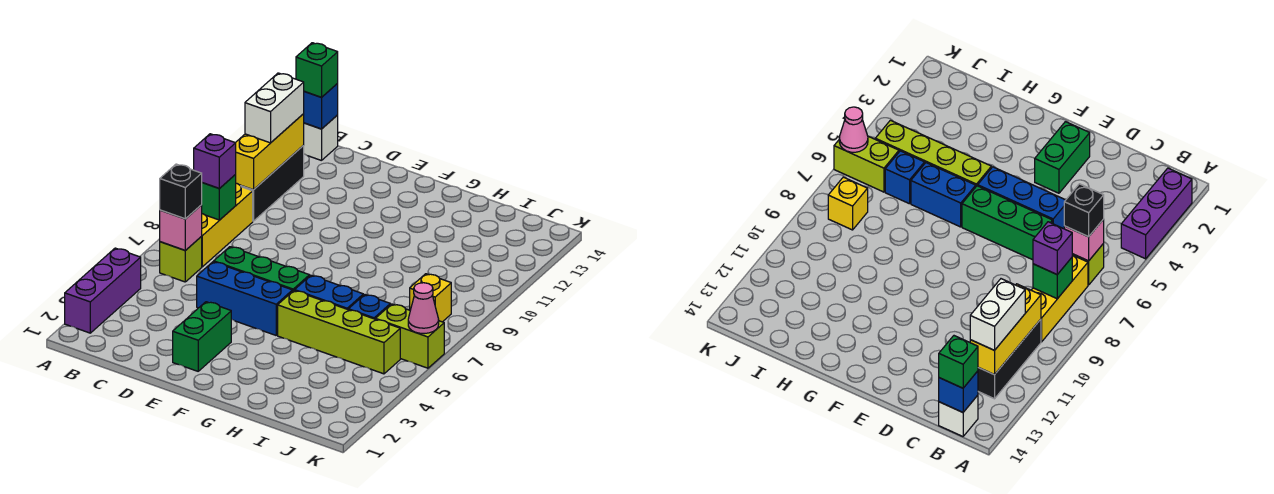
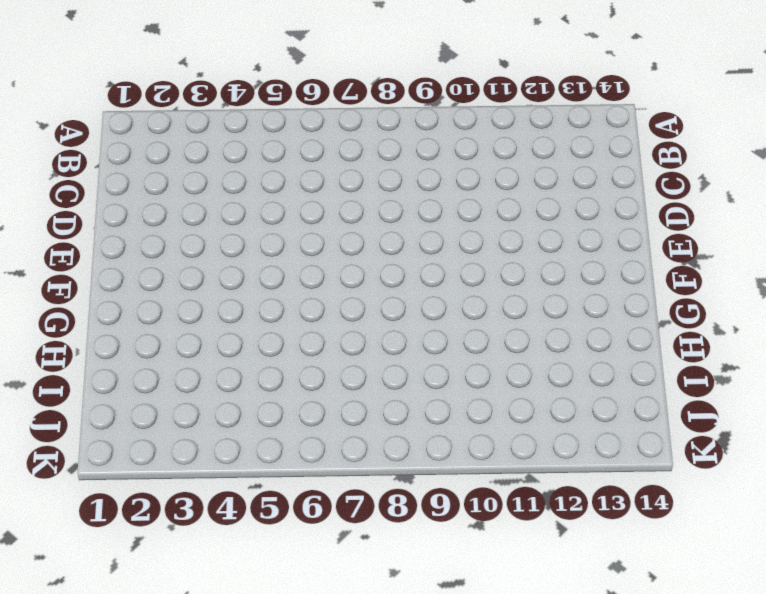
none -> purple 1x3 brick [65,248,141,333]
none -> lime 1x1 brick [160,237,202,282]
none -> yellow 1x3 brick [201,183,253,267]

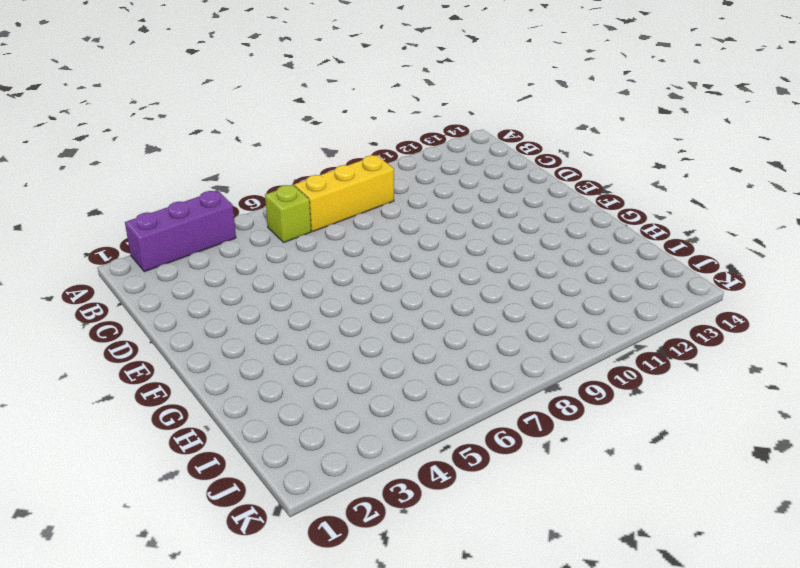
none -> black 1x3 brick [240,146,304,221]
none -> white 1x1 brick [303,115,338,161]
none -> blue 1x3 brick [197,262,292,335]

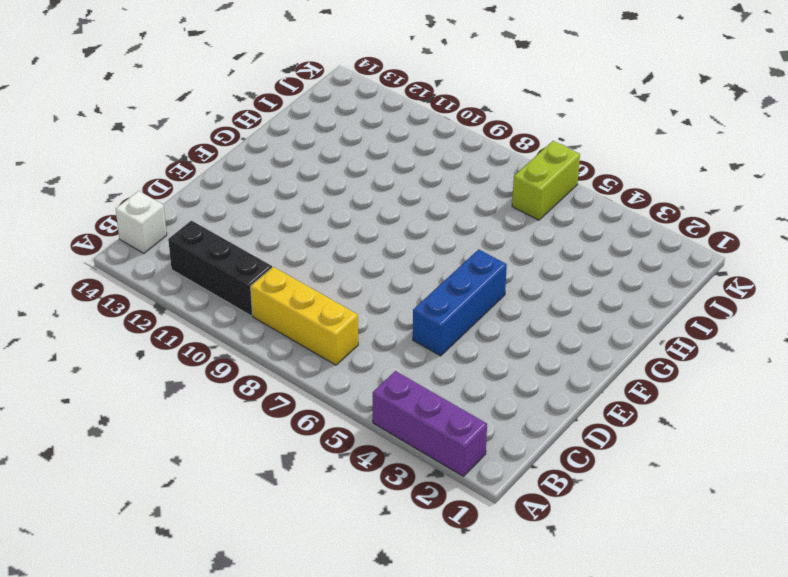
none -> lime 1x1 brick [160,237,202,282]
none -> green 1x3 brick [214,247,310,291]
none -> green 1x2 brick [173,302,231,371]

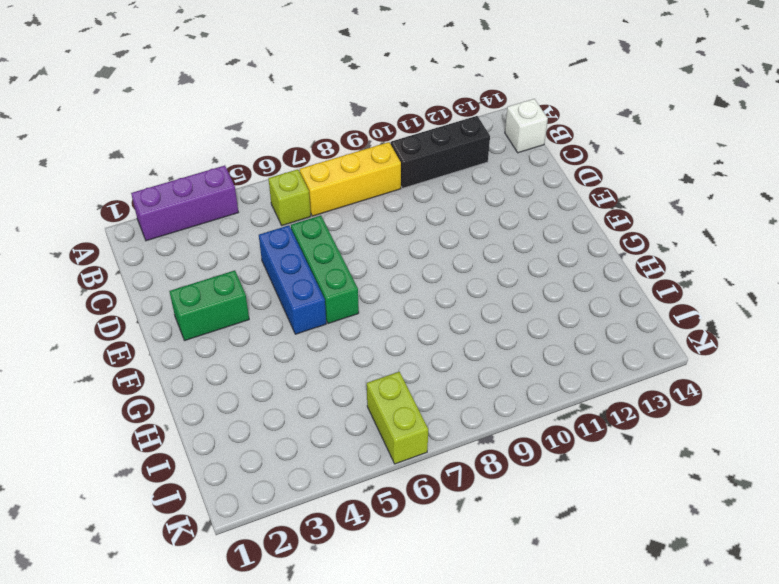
none -> lime 1x4 brick [278,291,400,374]
none -> blue 1x2 brick [295,275,363,310]
none -> blue 1x1 brick [349,295,390,319]

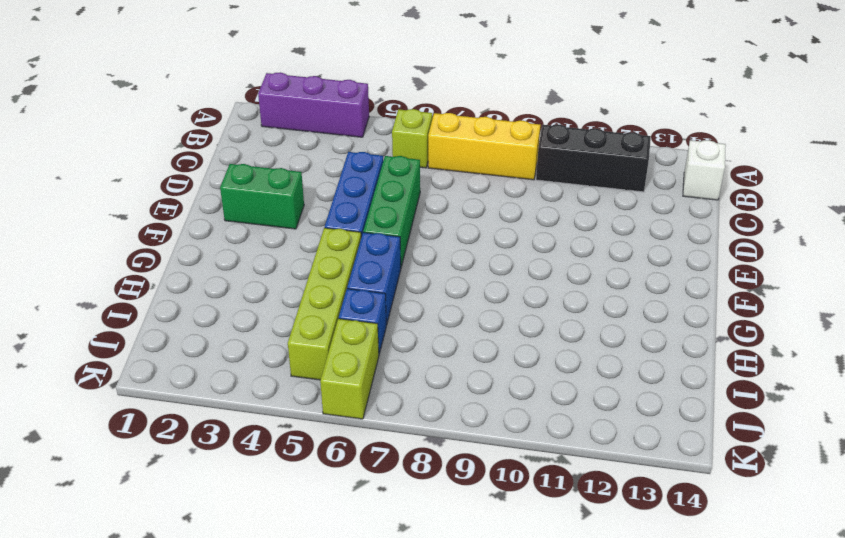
none -> yellow 1x1 brick [410,274,451,322]
none -> pink 1x1 brick [160,205,202,251]
none -> green 1x1 brick [202,175,236,220]

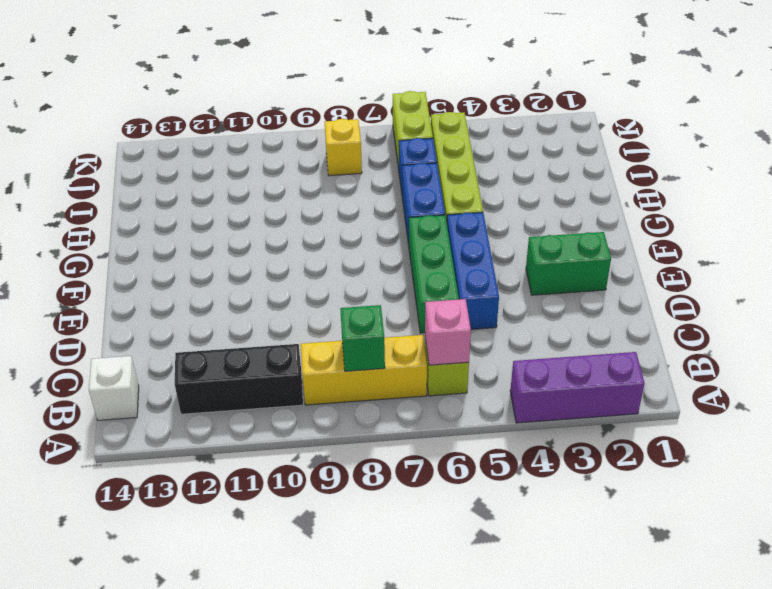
none -> yellow 1x3 brick [235,114,304,190]
none -> blue 1x1 brick [304,84,338,129]
none -> pink 1x1 cone [408,283,439,334]

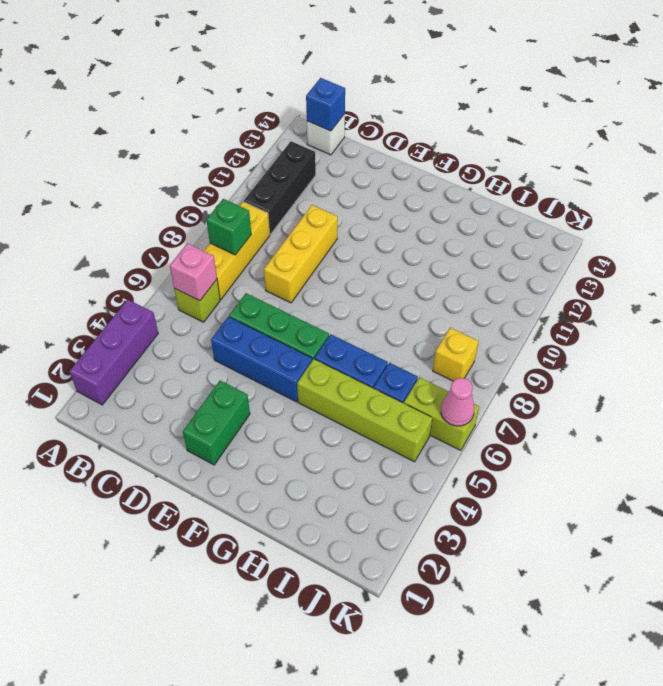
yellow 1x3 brick [264,205,338,303] -> yellow 1x3 brick moved to [235,114,304,190]
none -> black 1x1 brick [160,164,202,219]
none -> purple 1x1 brick [194,134,236,189]
none -> white 1x2 brick [245,73,304,143]

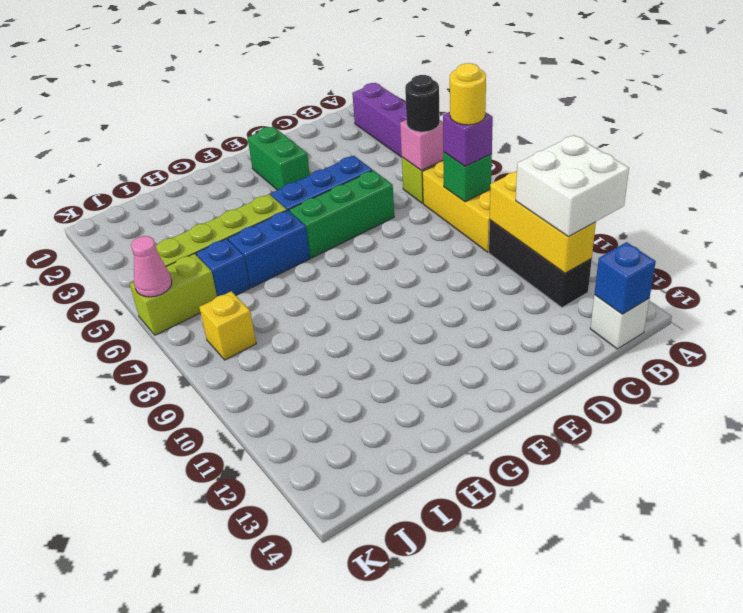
white 2x2 brick [516,135,629,236] -> white 1x2 brick [245,73,304,143]
black 1x1 round brick [405,75,440,132] -> black 1x1 brick [160,164,202,219]
yellow 1x1 round brick [450,63,486,125] -> none
none -> green 1x1 brick [296,43,338,97]

